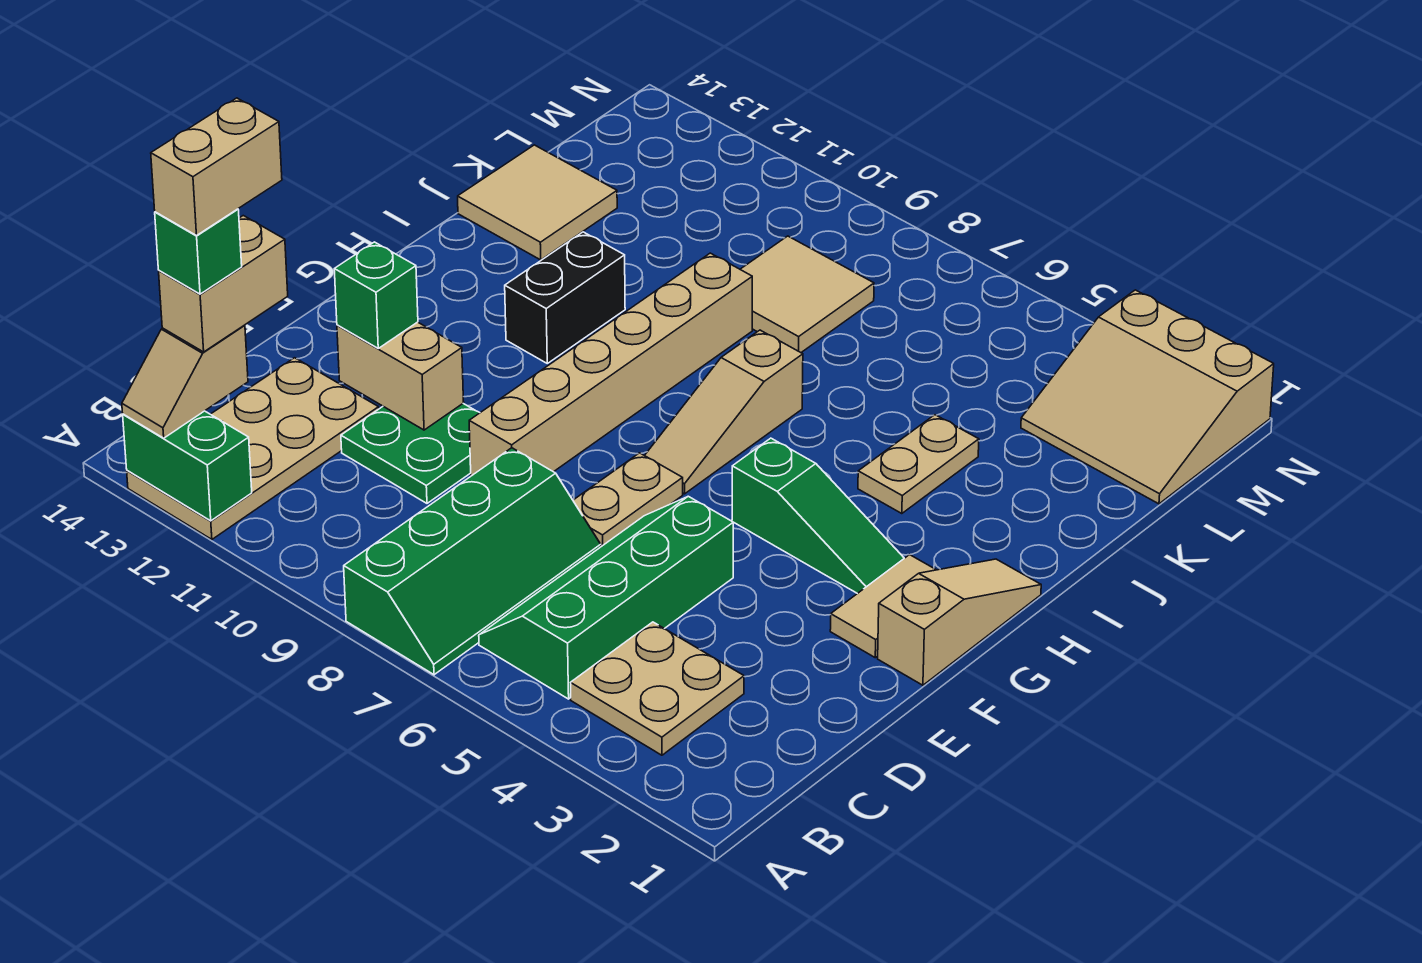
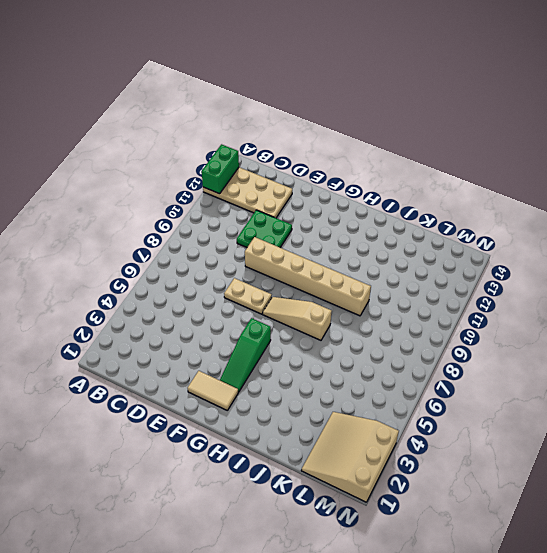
none -> green 2x4 slope [344,448,601,675]
none -> tan 2x2 plate [571,622,744,755]
none -> green 2x4 slope [479,496,733,699]

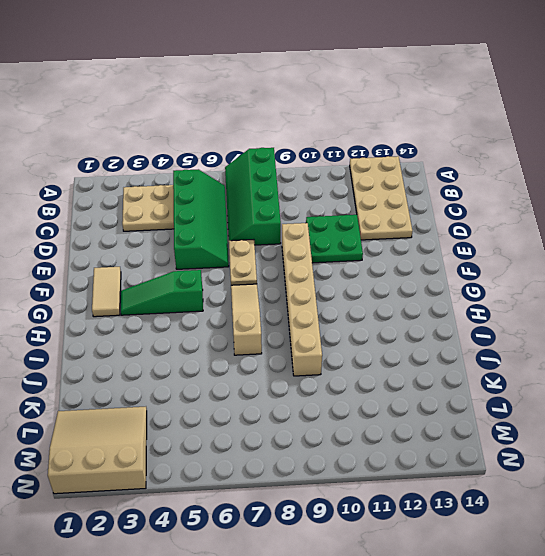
none -> tan 1x3 slope [878,559,1041,685]
none -> black 1x2 brick [505,232,625,363]
none -> tan 1x2 plate [858,415,979,514]

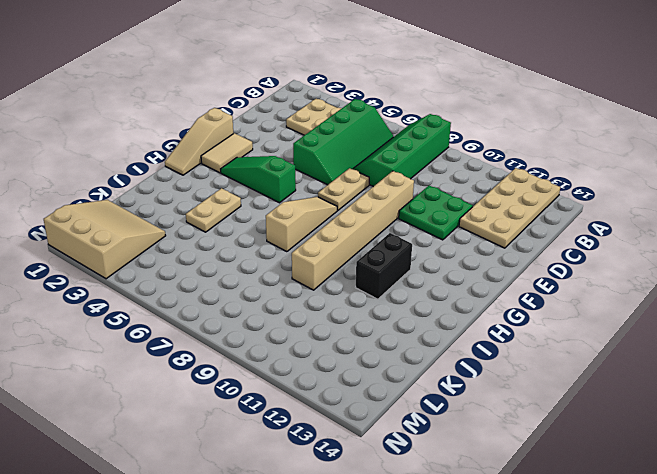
none -> tan 2x2 tile [458,145,617,260]
none -> tan 2x2 tile [740,236,874,352]
none -> green 1x2 brick [123,411,252,521]

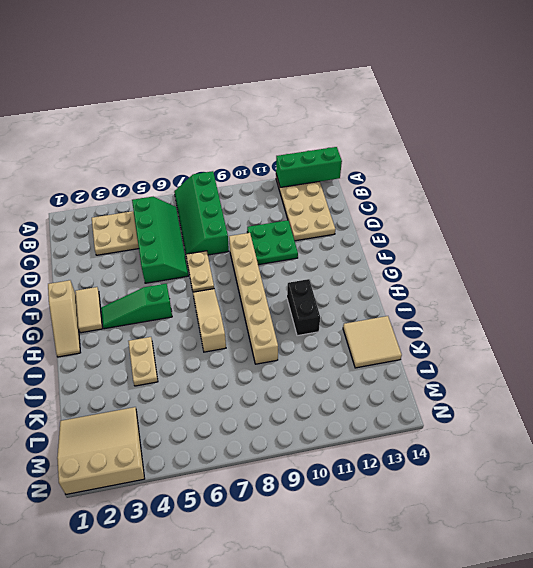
green 1x3 brick [276,147,342,187] -> green 1x2 brick [123,411,252,521]
none -> tan 2x2 tile [740,236,874,352]
none -> tan 1x2 brick [337,322,464,430]
none -> tan 1x2 slope [122,325,248,438]

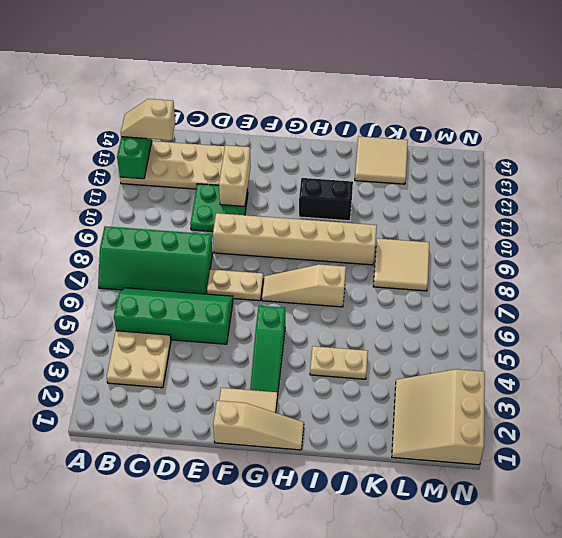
none -> green 1x1 brick [334,242,418,348]
none -> tan 1x2 brick [159,216,288,352]
none -> green 1x1 brick [155,209,242,294]

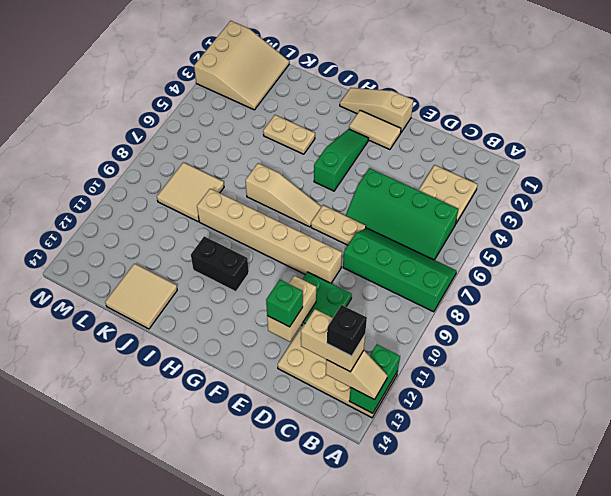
black 1x1 brick [327,305,367,356] -> green 1x1 brick [155,209,242,294]
none -> tan 1x2 brick [151,98,282,235]

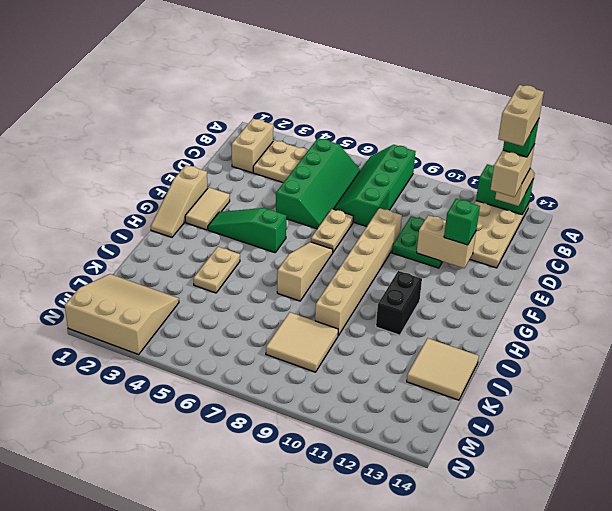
tan 1x2 brick [232,119,273,173] -> none

